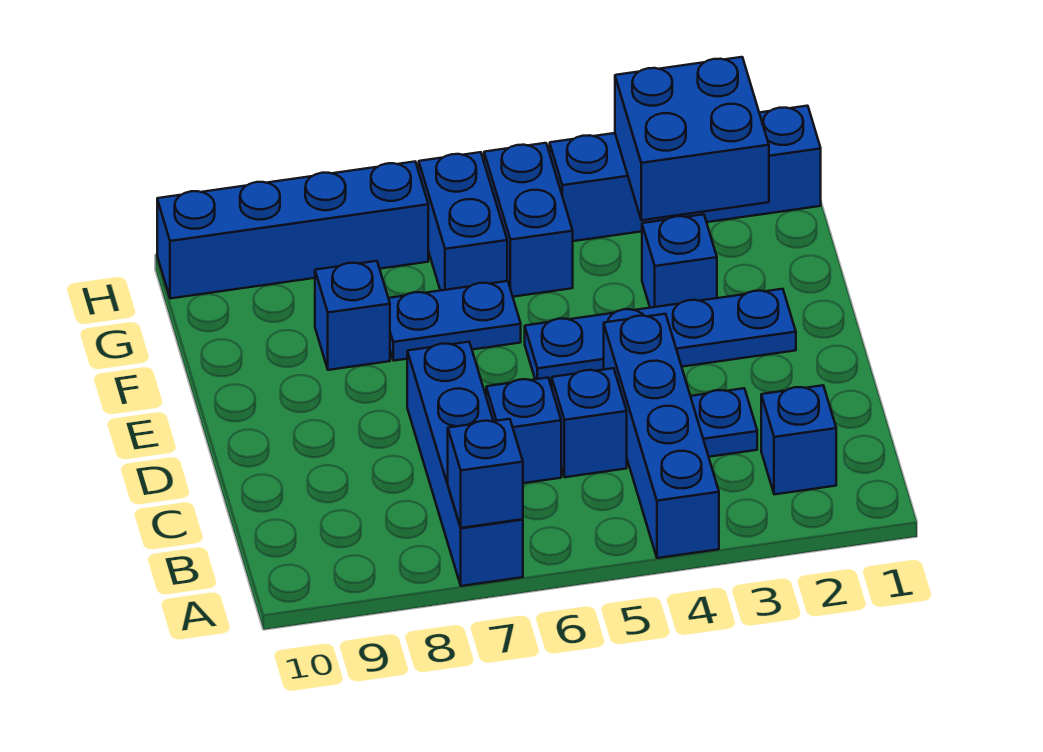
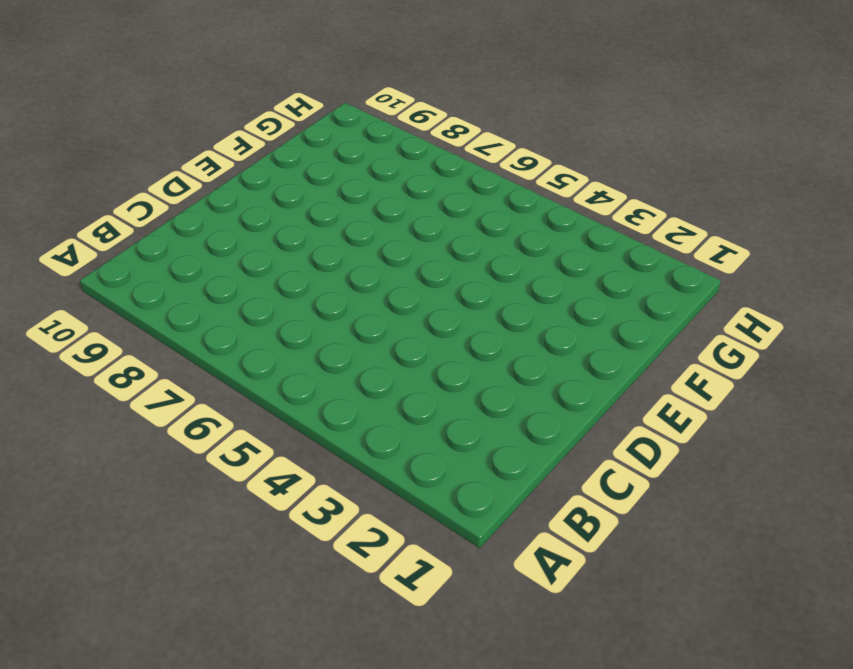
none -> blue 1x4 brick [604,314,719,558]
none -> blue 1x4 brick [407,342,523,586]
none -> blue 1x1 brick [761,385,836,494]

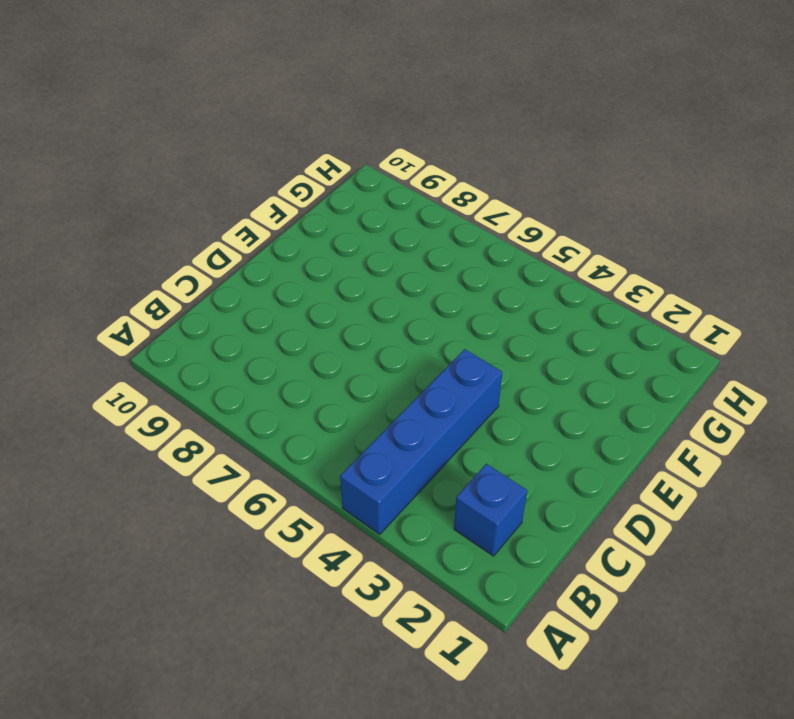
none -> blue 1x4 brick [407,342,523,586]
none -> blue 1x1 plate [691,388,757,457]
none -> blue 1x1 brick [552,368,627,477]

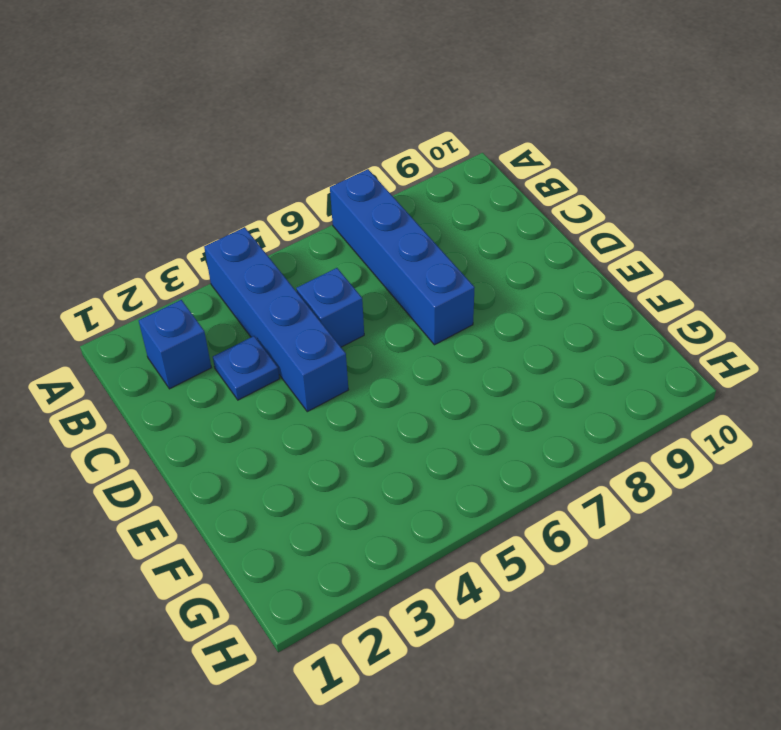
none -> blue 1x1 brick [486,378,561,483]
none -> blue 1x4 plate [525,289,796,385]
none -> blue 1x1 brick [642,214,717,308]

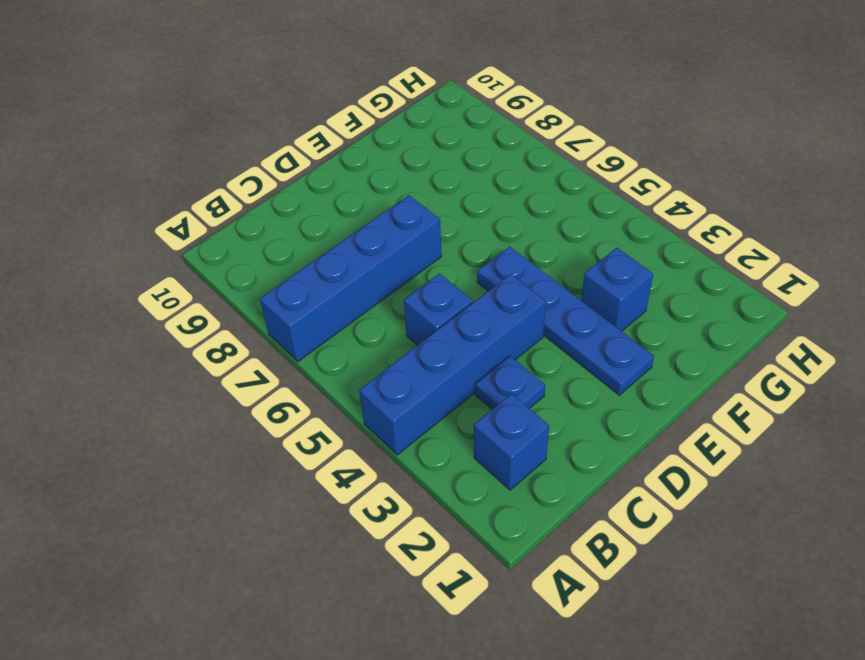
none -> blue 1x1 brick [486,378,561,483]
none -> blue 1x2 plate [388,281,521,361]
none -> blue 1x1 brick [315,261,390,370]

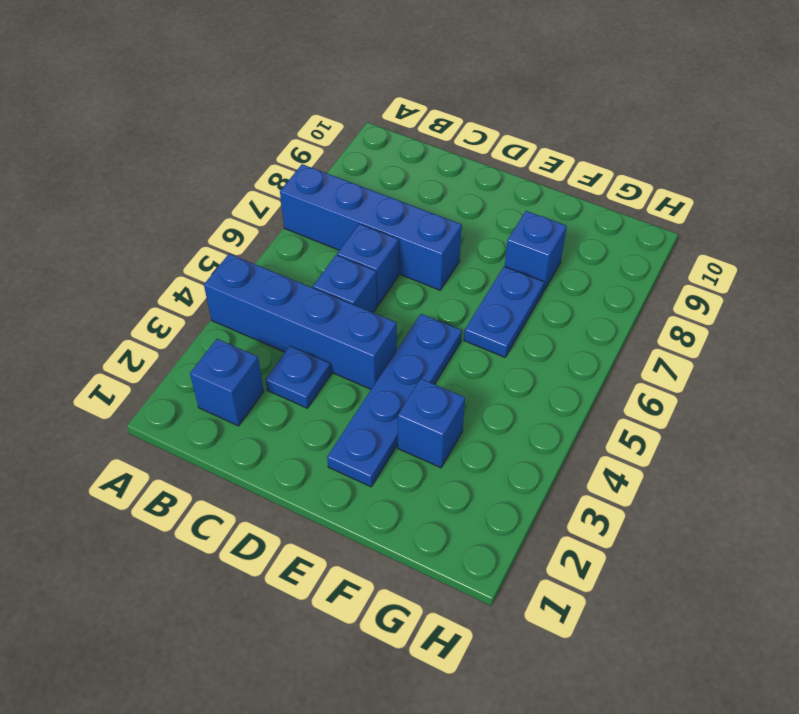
none -> blue 1x2 brick [484,143,573,297]
none -> blue 1x2 brick [419,152,507,290]
none -> blue 1x4 brick [550,106,821,241]

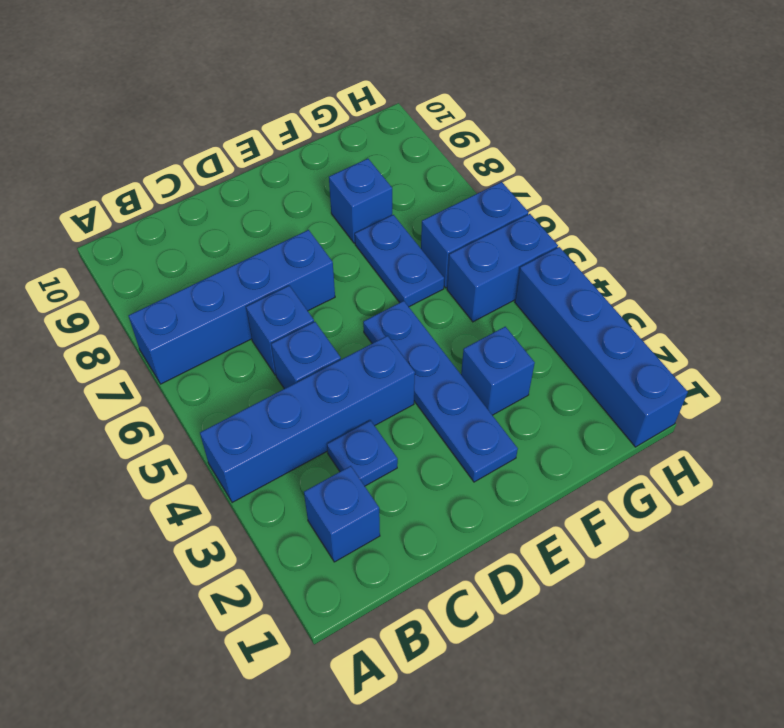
none -> blue 1x4 brick [157,162,428,298]
none -> blue 1x1 brick [448,419,523,528]
none -> blue 2x2 brick [615,57,769,220]

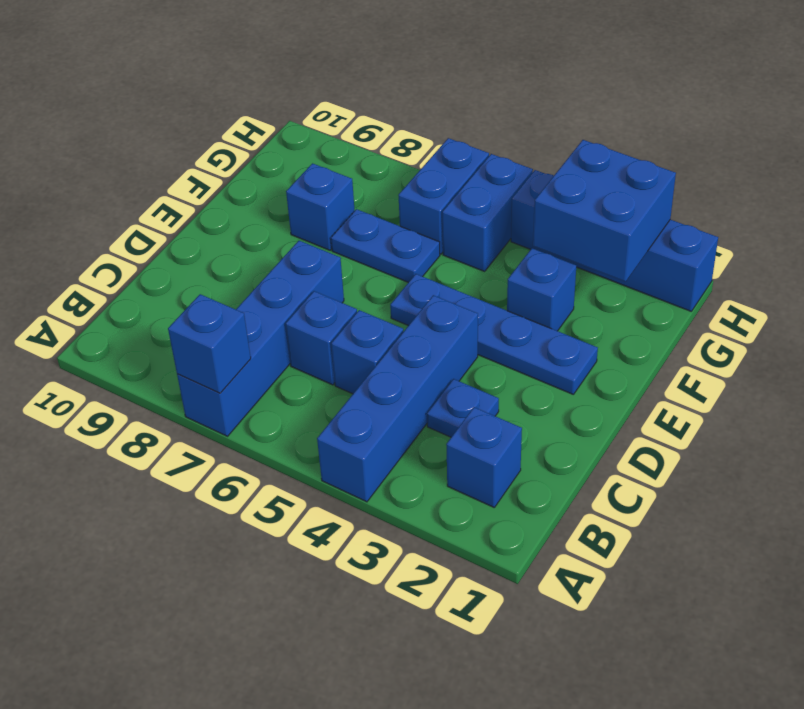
none -> blue 1x4 brick [157,162,428,298]

